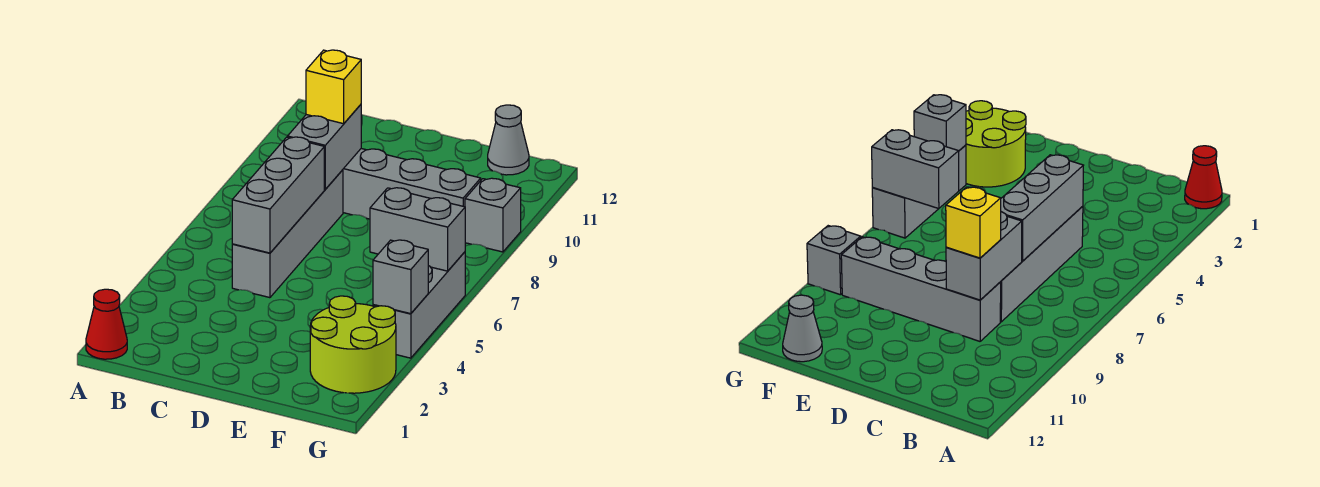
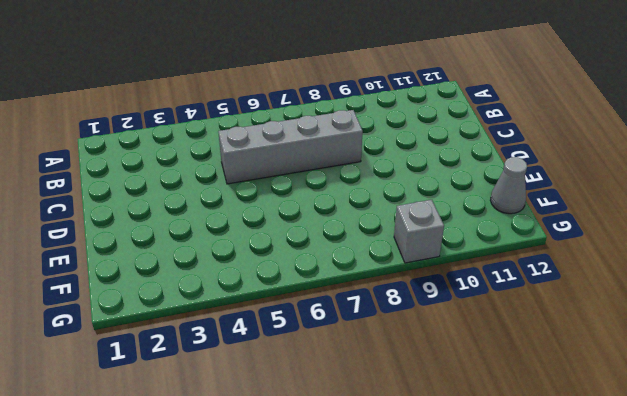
none -> red 1x1 cone [86,289,127,359]
none -> grey 1x4 brick [343,149,481,219]
none -> lime 2x2 round brick [310,296,396,393]

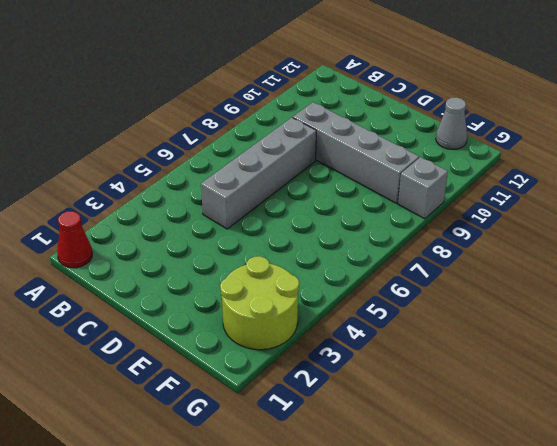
none -> grey 1x3 brick [373,252,465,358]
none -> grey 1x3 brick [232,137,324,253]
none -> grey 1x2 brick [287,105,361,189]

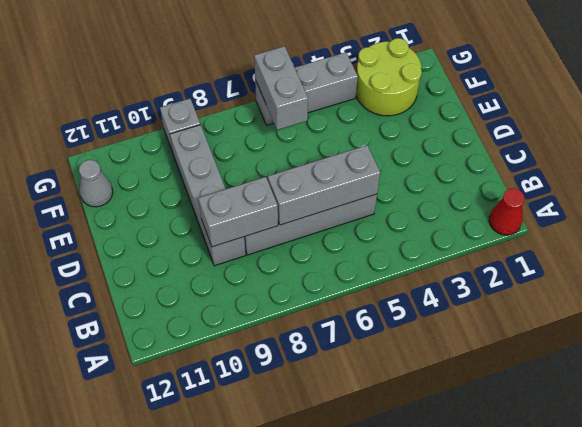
none -> grey 1x1 brick [373,240,428,314]
none -> yellow 1x1 brick [306,50,361,124]

